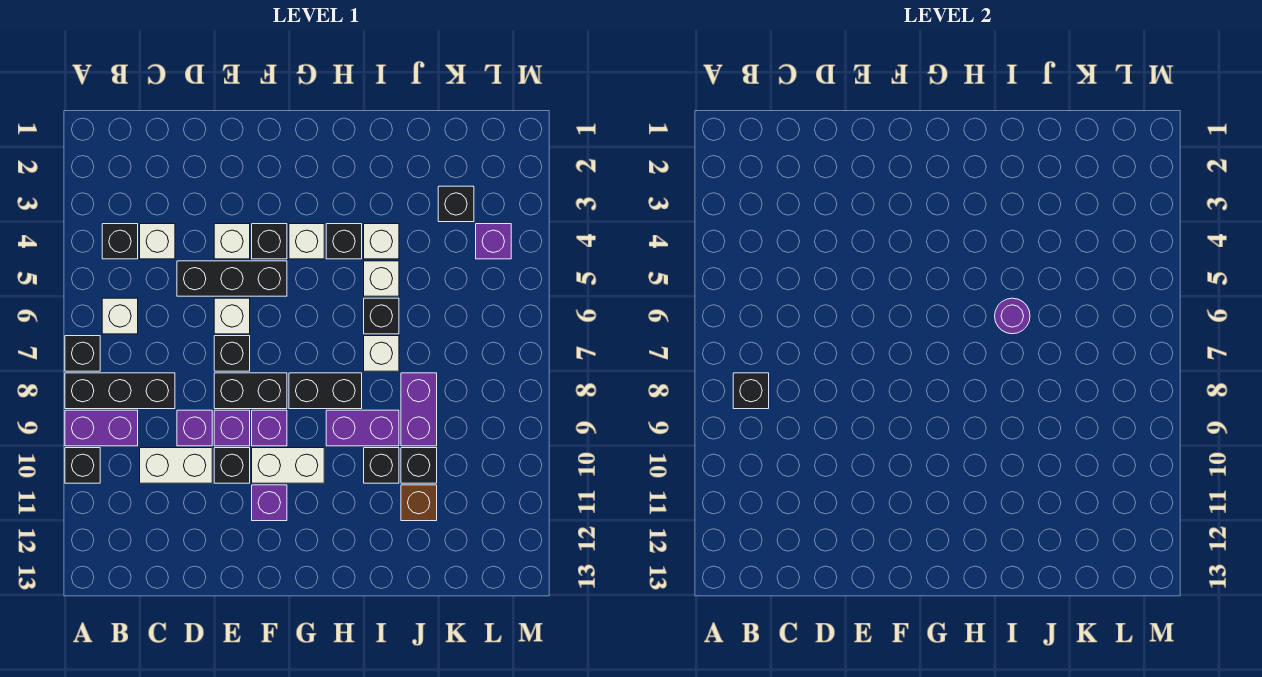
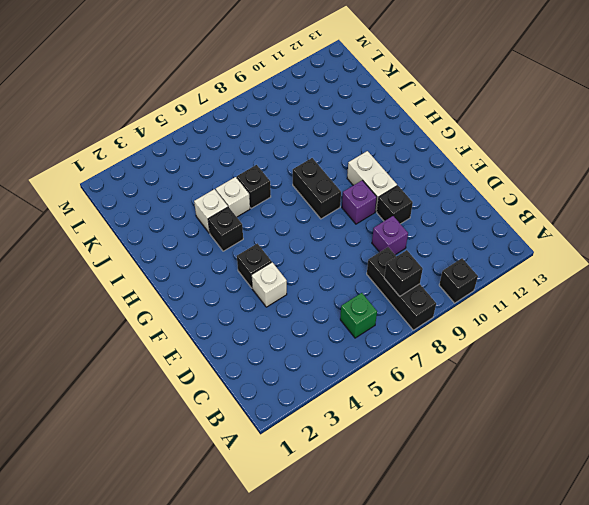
green 1x1 brick [340,293,377,338] -> white 1x1 brick [102,298,138,334]
none -> black 1x1 brick [65,336,100,371]
none -> purple 1x2 brick [65,410,138,446]
none -> black 1x1 brick [102,224,138,259]
none -> white 1x1 brick [140,224,175,259]

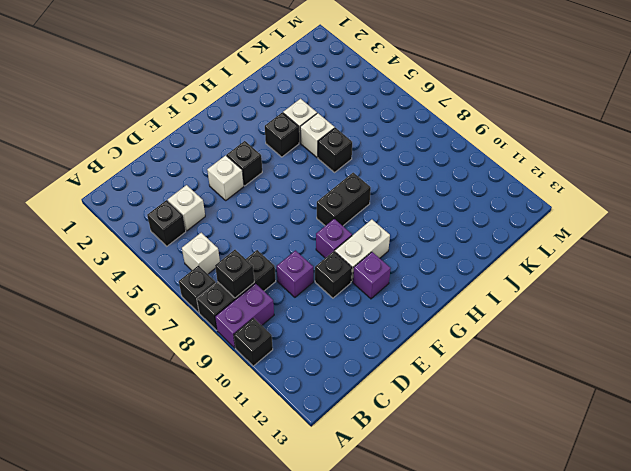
none -> white 1x2 brick [140,448,212,483]
none -> black 1x3 brick [177,261,287,296]
none -> white 1x1 brick [214,298,250,334]
none -> black 1x1 brick [214,336,250,371]

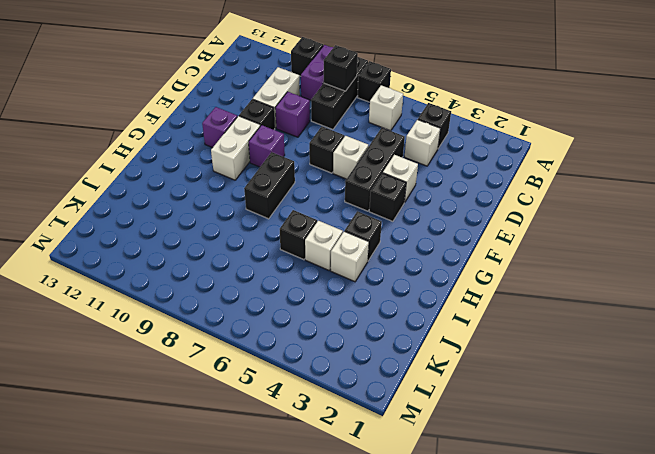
none -> black 1x2 brick [214,373,287,409]
none -> purple 1x1 brick [214,410,250,446]
none -> white 1x1 brick [289,224,324,259]
none -> purple 1x2 brick [326,410,399,446]

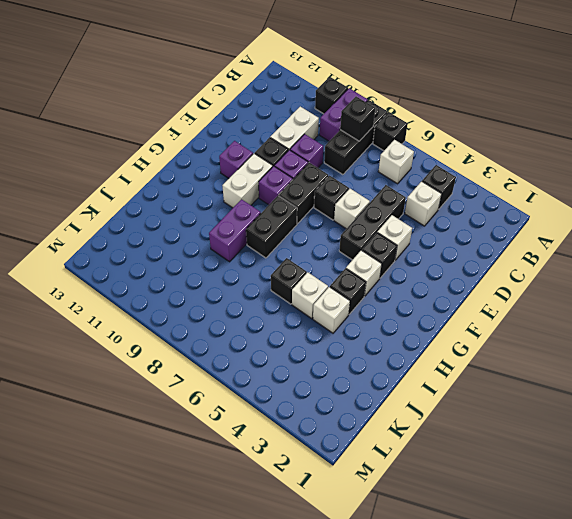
none -> white 1x1 brick [364,336,399,371]
none -> black 1x1 brick [364,448,399,483]
none -> purple 1x2 brick [401,373,437,446]
none -> black 1x1 brick [401,448,437,483]

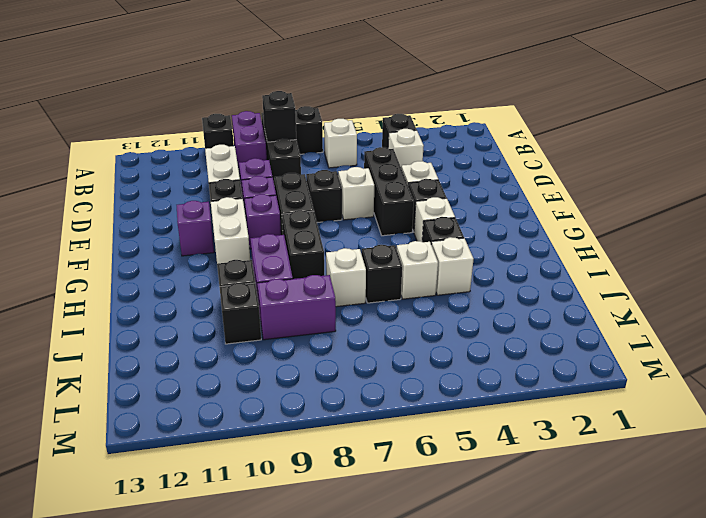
none -> brown 1x1 brick [401,485,437,521]
none -> black 1x1 brick [438,186,474,222]
none -> purple 1x1 brick [476,224,511,259]
none -> purple 1x1 round brick [995,298,1030,334]

